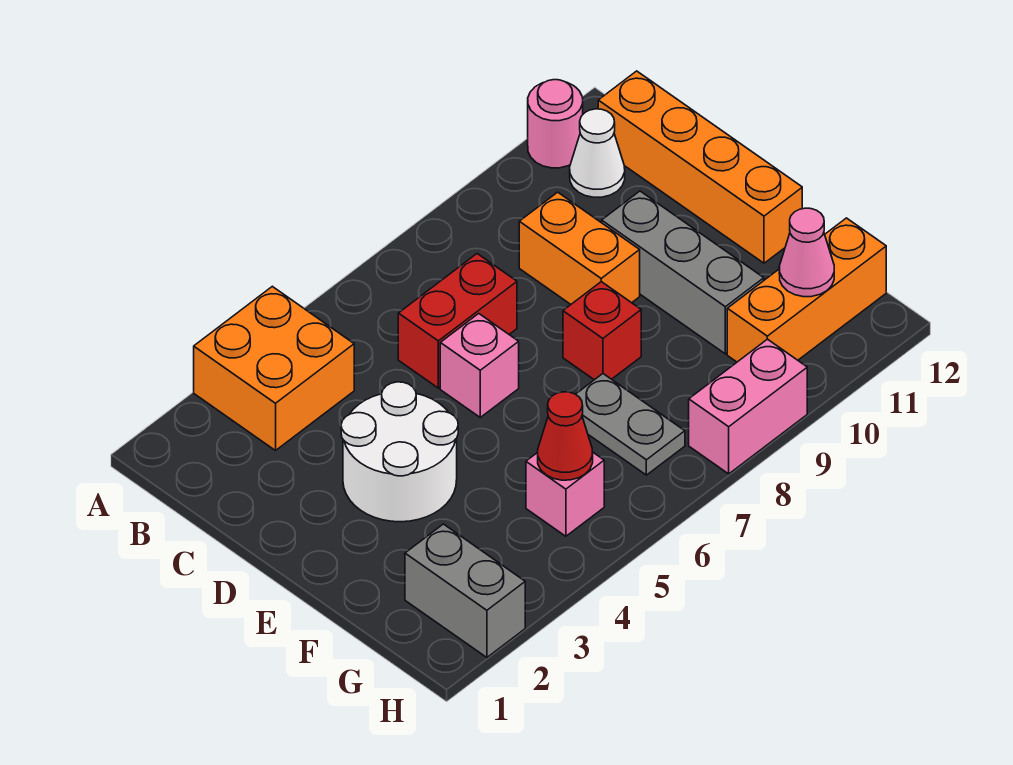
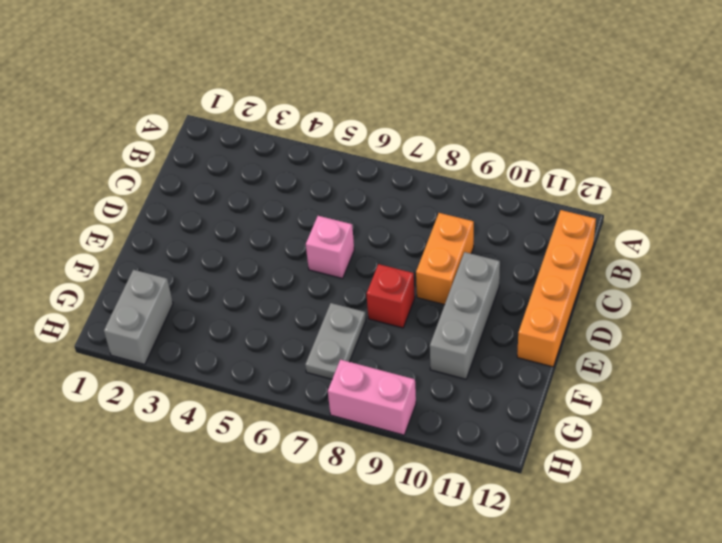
none -> orange 2x2 brick [194,286,354,450]
none -> pink 1x1 round brick [528,80,583,168]
none -> white 1x1 cone [570,109,625,197]

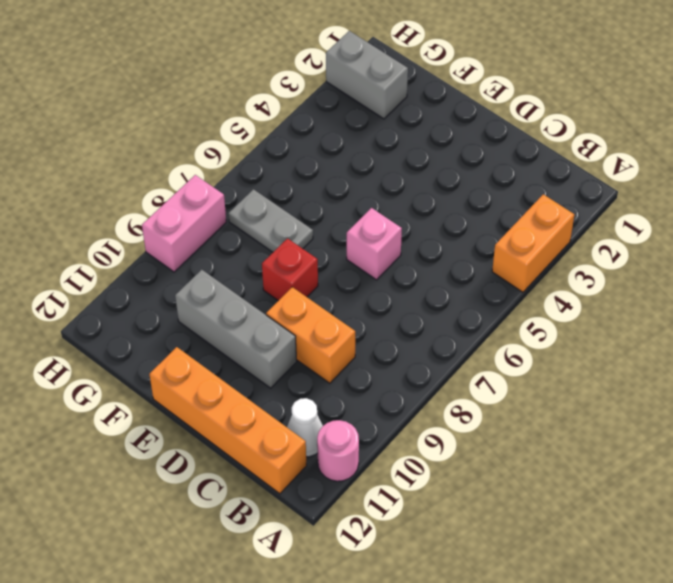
orange 1x2 brick [492,194,574,292] -> orange 2x2 brick [194,286,354,450]
none -> red 1x2 brick [398,254,517,388]
none -> white 2x2 round brick [341,382,458,522]
none -> pink 1x1 brick [526,452,604,536]

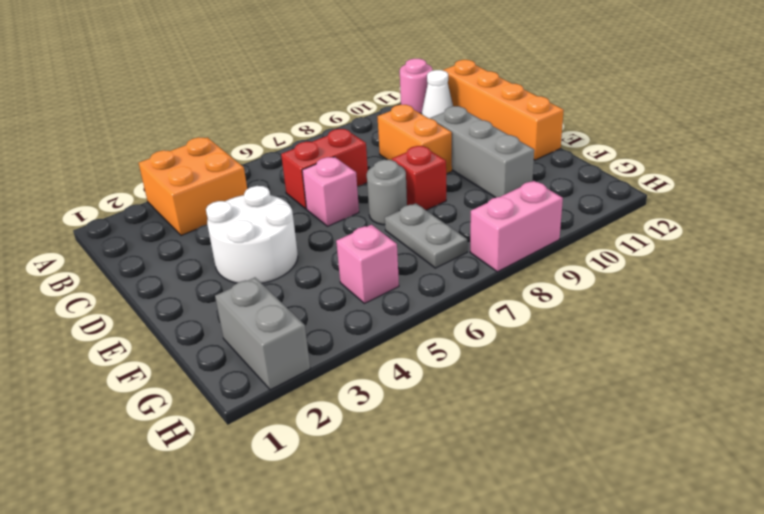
grey 1x1 round brick [367,160,407,225] -> none
none -> orange 1x3 brick [727,218,886,362]
none -> red 1x1 cone [538,392,593,480]
none -> pink 1x1 cone [779,208,834,297]

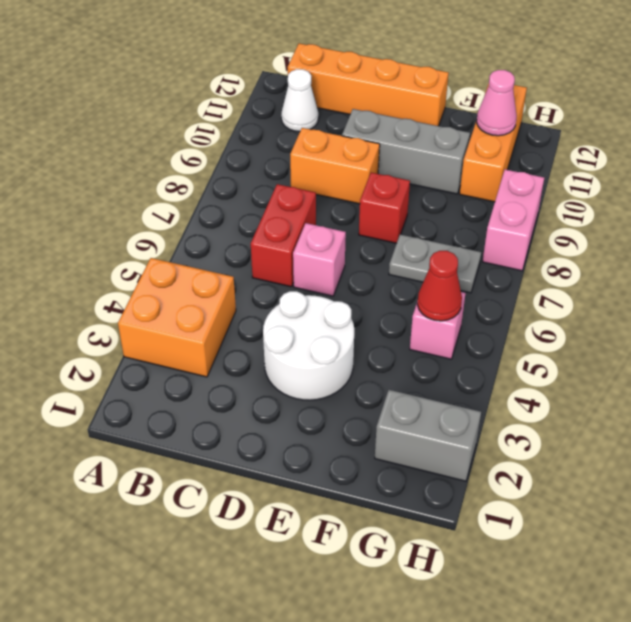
none -> pink 1x1 round brick [528,80,583,168]

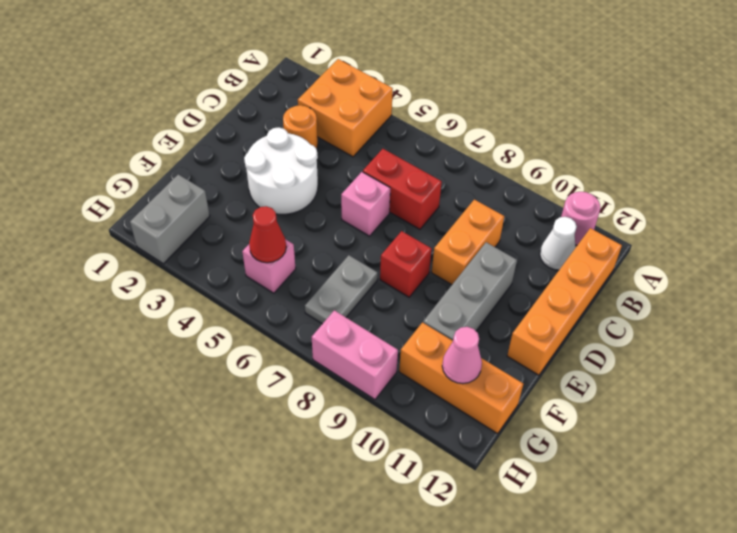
orange 1x1 round brick [283,105,318,149] -> none

